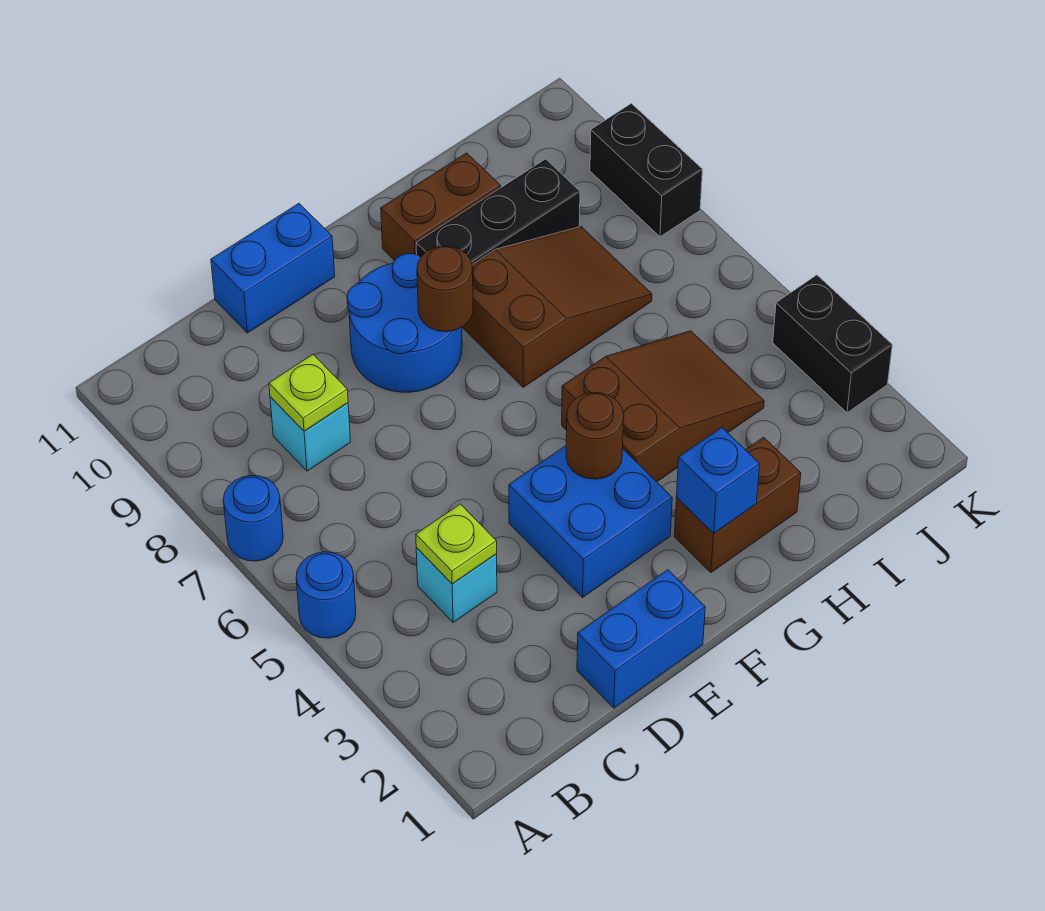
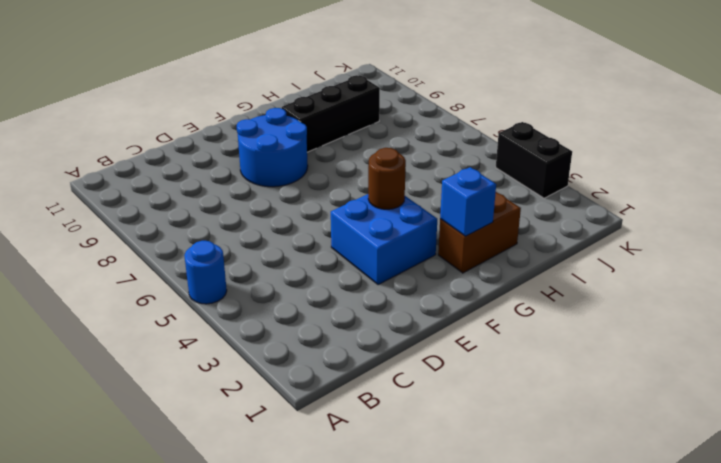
none -> blue 1x1 round brick [223,476,283,561]
none -> cyan 1x1 brick [416,548,497,623]
none -> cyan 1x1 brick [270,397,351,471]

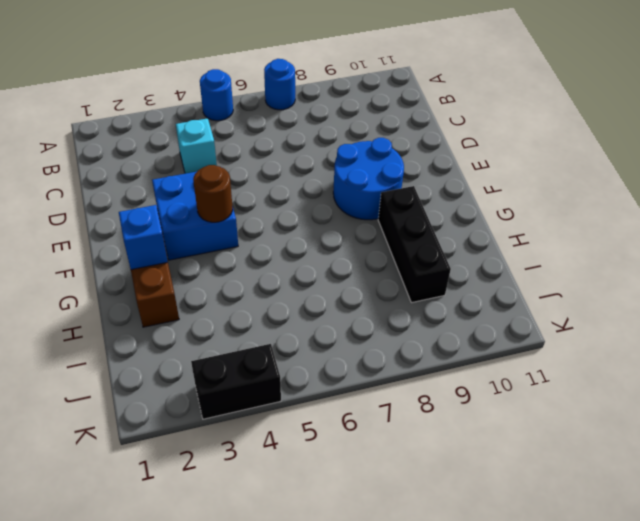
none -> cyan 1x1 brick [270,397,351,471]
none -> blue 1x2 brick [577,570,705,708]
none -> blue 1x2 brick [211,203,335,333]

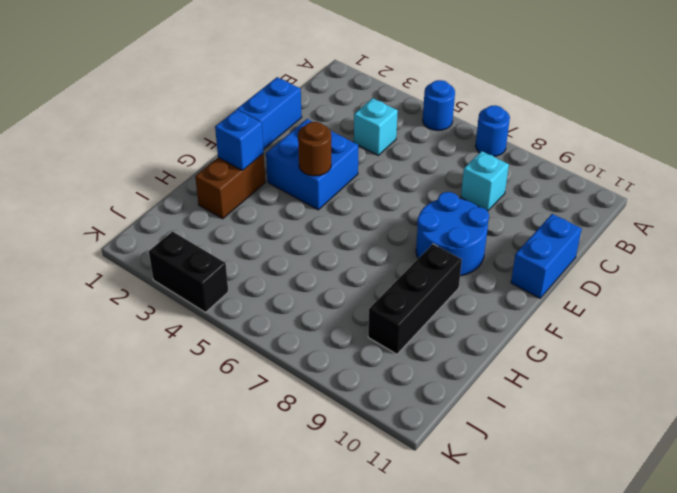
none -> brown 2x3 slope [562,331,764,482]
none -> brown 2x3 slope [462,227,652,387]
none -> brown 1x2 brick [381,153,501,261]

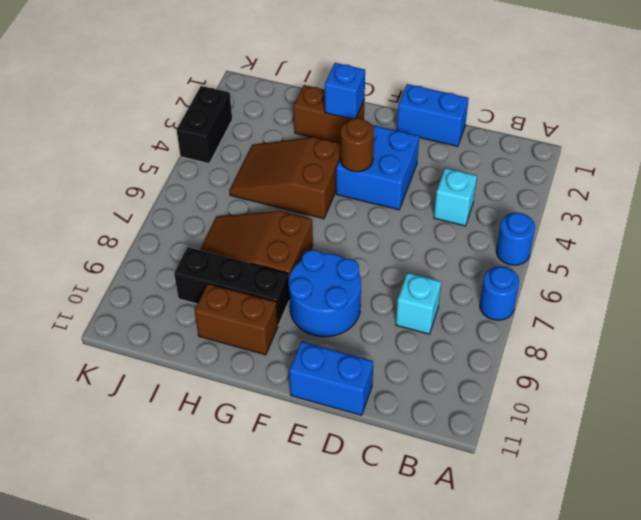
none -> black 1x2 brick [590,103,703,237]
none -> lime 1x1 plate [416,504,497,584]
none -> lime 1x1 plate [269,355,348,431]

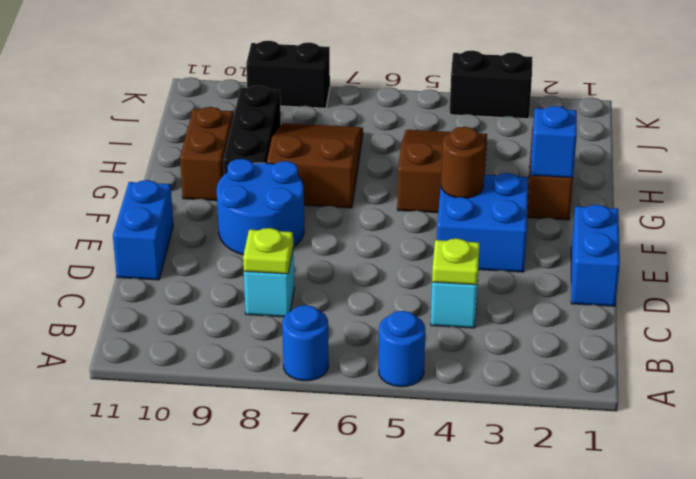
none -> brown 1x1 round brick [417,246,473,332]

